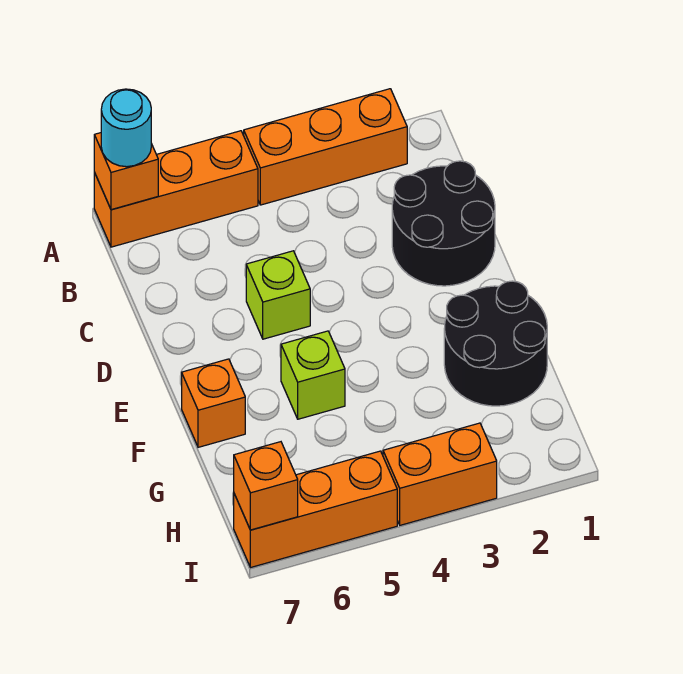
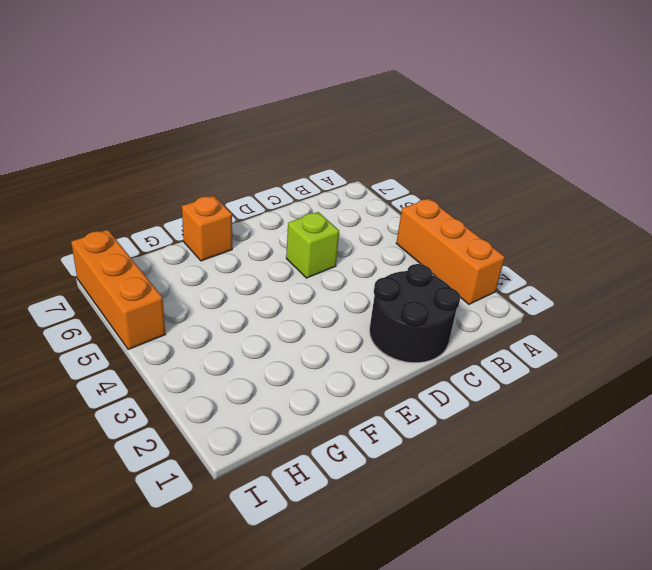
none -> orange 1x3 brick [94,131,258,247]
none -> black 2x2 round brick [444,281,547,406]
none -> lime 1x1 brick [281,331,345,419]

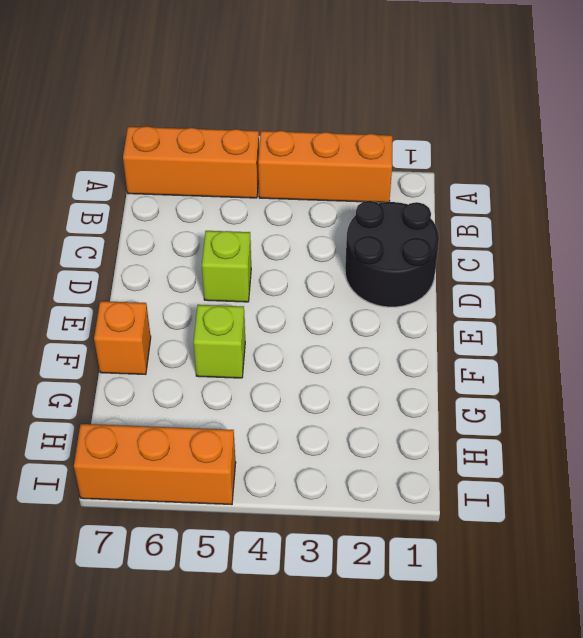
none -> black 2x2 round brick [444,281,547,406]
none -> orange 1x2 brick [383,423,497,525]
none -> orange 1x1 brick [94,133,158,210]

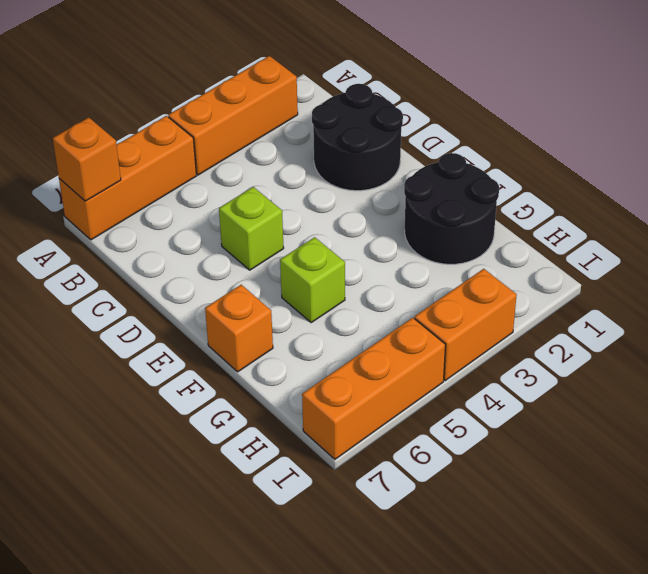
none -> orange 1x1 brick [234,442,298,530]
none -> cyan 1x1 round brick [101,89,151,167]

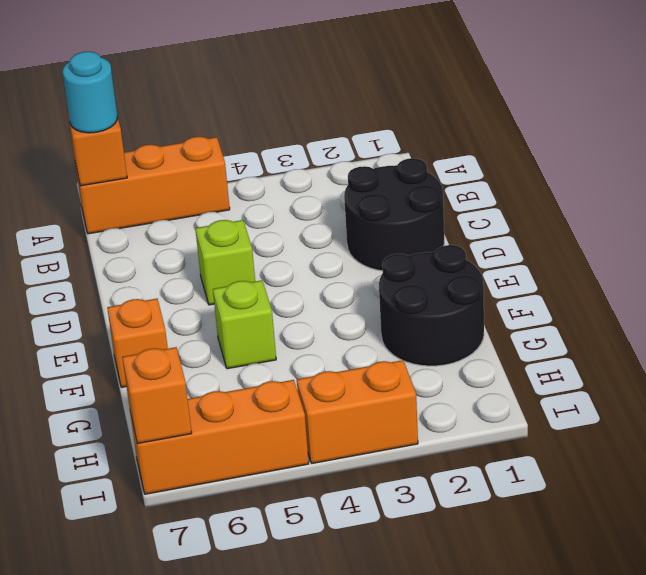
none -> orange 1x3 brick [244,89,407,205]

